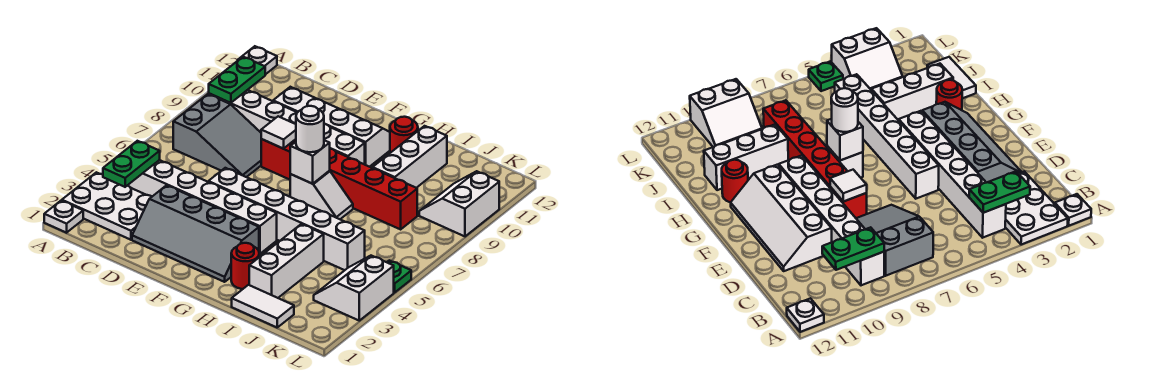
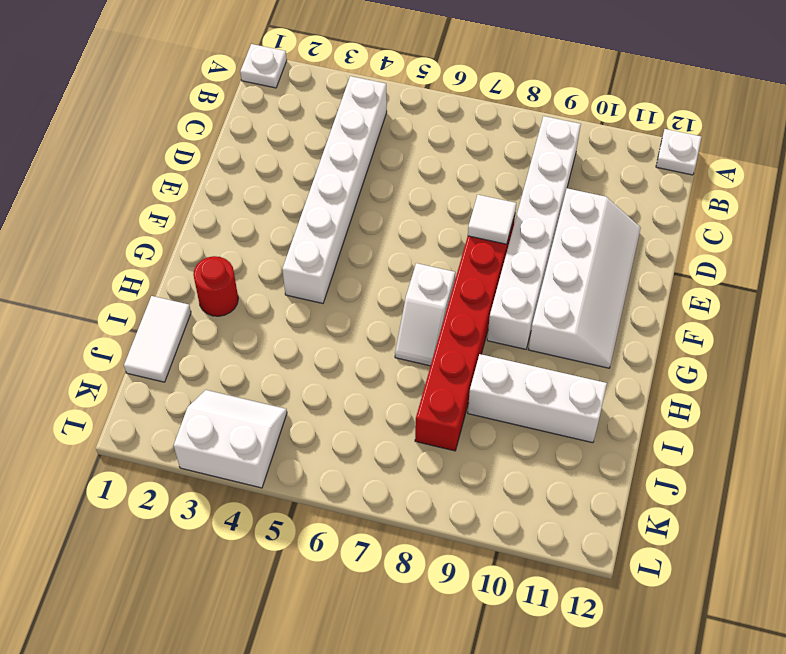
none -> white 2x3 plate [62,172,152,240]
none -> grey 2x3 slope [173,94,261,177]
none -> grey 2x4 slope [132,185,259,282]

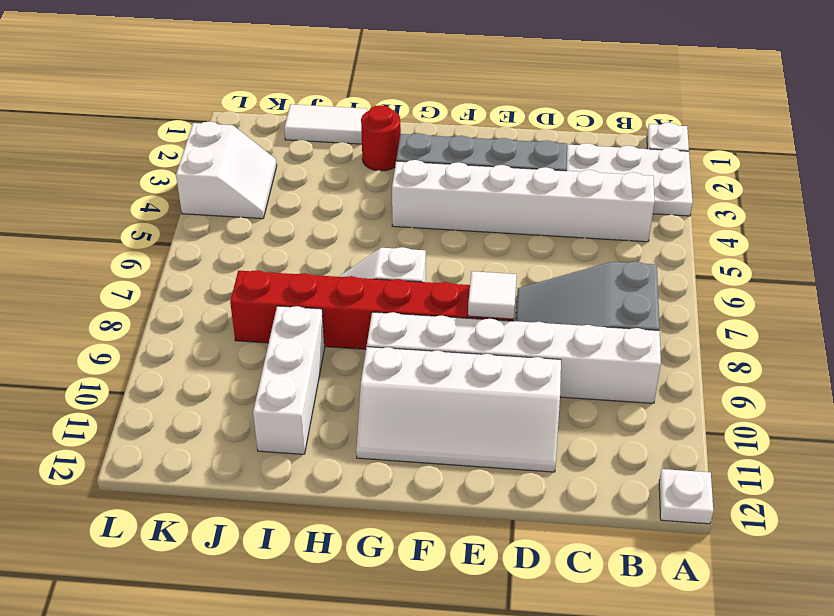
none -> white 1x6 brick [208,168,365,270]
none -> red 1x1 round brick [390,117,418,153]
none -> white 1x3 brick [249,224,324,298]

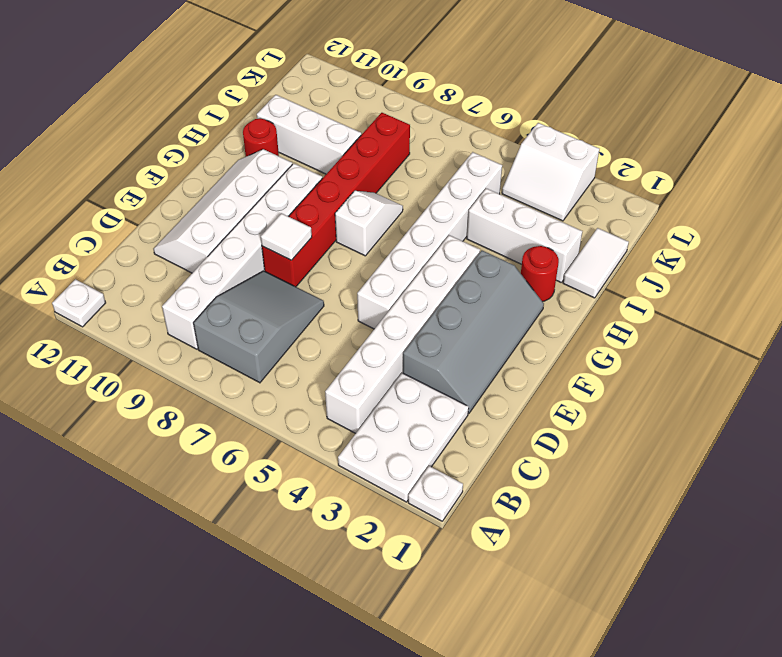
none -> white 2x2 slope [419,171,499,236]
none -> green 1x1 plate [387,260,411,293]
none -> green 1x2 plate [103,141,160,187]

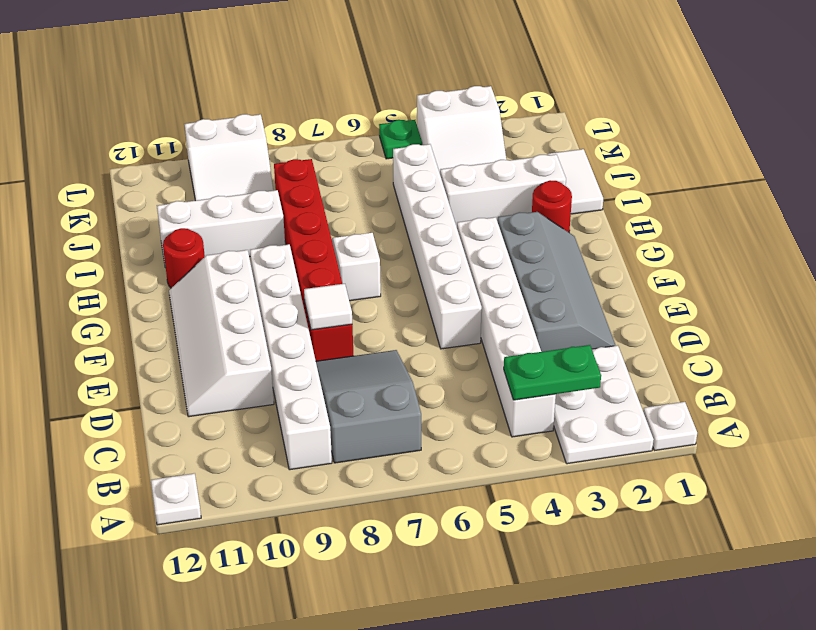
none -> green 1x2 plate [209,57,265,103]
none -> white 1x1 brick [290,140,330,184]
none -> white 1x1 round brick [296,106,324,152]

